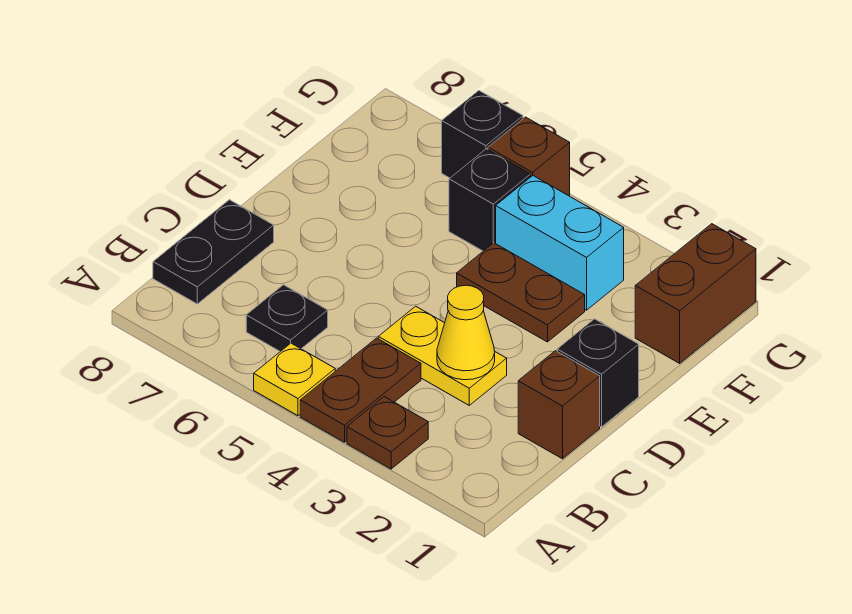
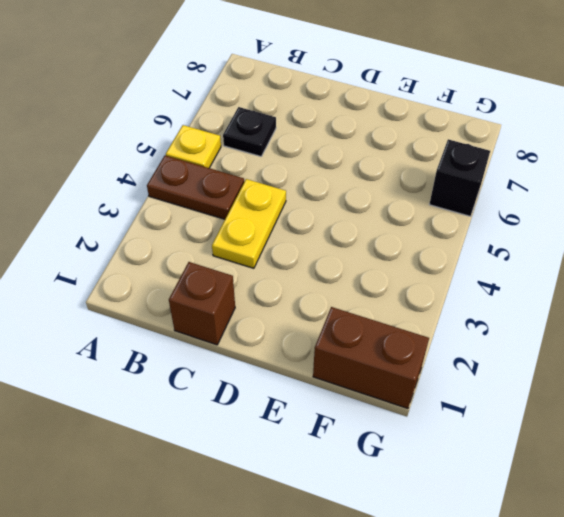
none -> brown 1x1 plate [347,397,428,469]
none -> black 1x2 plate [153,200,274,304]
none -> black 1x1 brick [557,319,639,427]

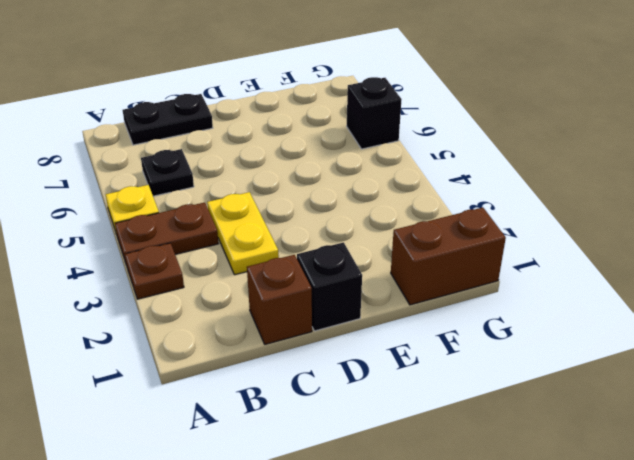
none -> brown 1x2 plate [457,243,585,342]
none -> cyan 1x2 brick [496,176,624,310]
none -> black 1x1 brick [449,149,531,251]

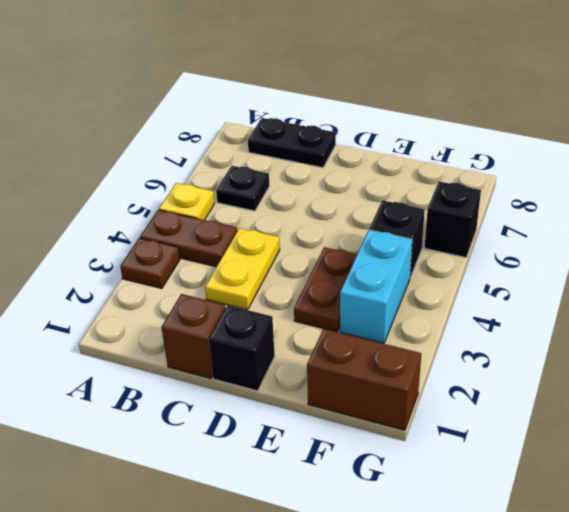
none -> brown 1x1 brick [488,117,570,196]
none -> yellow 1x1 cone [437,285,495,380]

